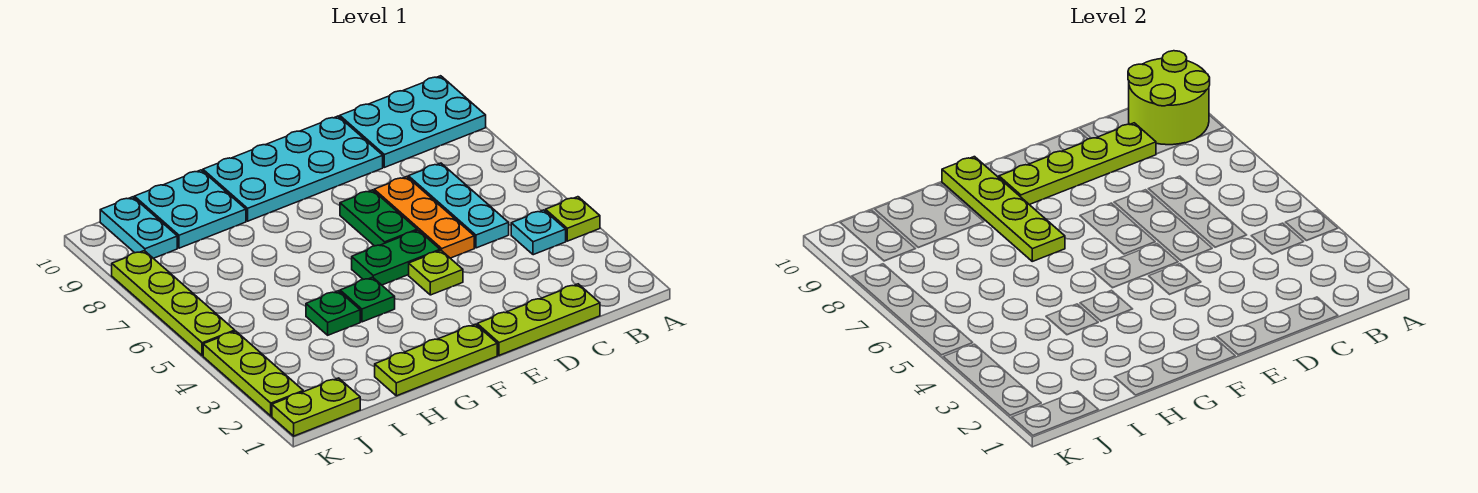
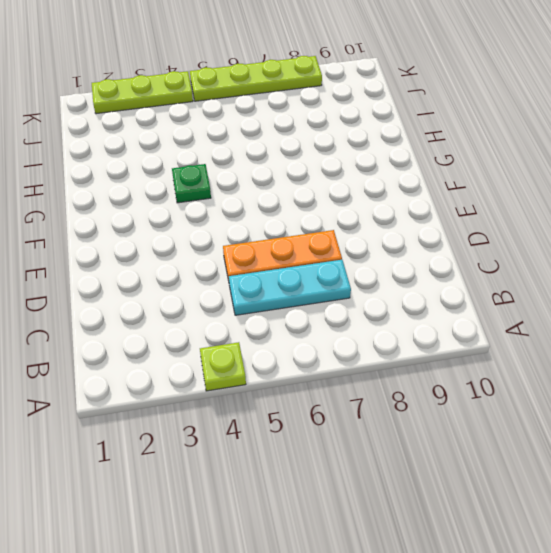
none -> cyan 2x3 plate [340,76,486,167]
none -> cyan 1x1 plate [511,210,566,255]
none -> lime 1x3 plate [477,284,600,355]

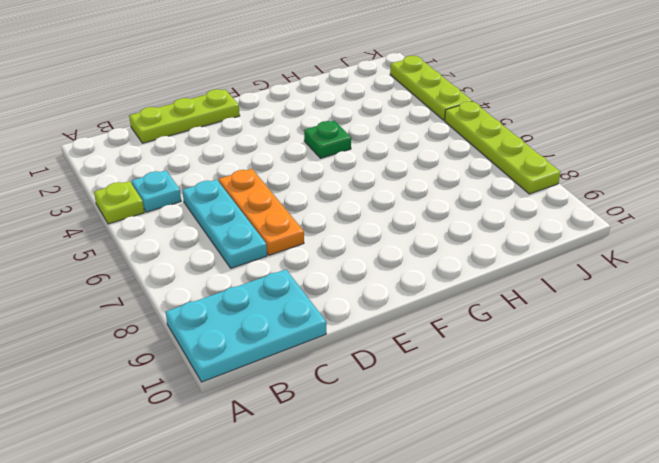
none -> cyan 2x4 plate [203,116,383,221]
none -> lime 1x1 plate [409,251,463,295]
none -> green 1x2 plate [352,230,440,285]

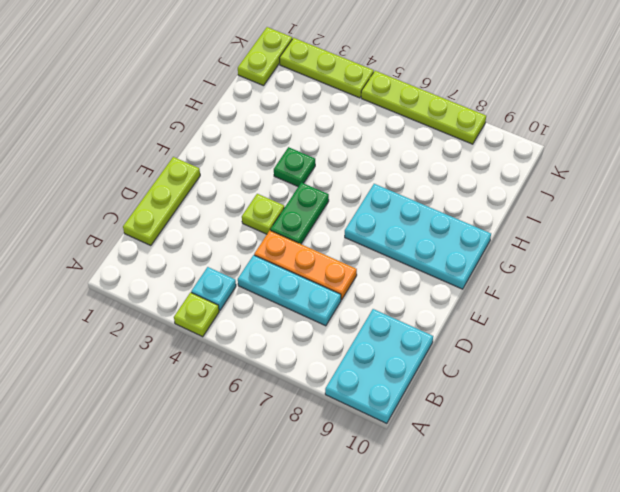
cyan 2x4 plate [345,184,491,289] -> cyan 2x4 plate turned to [203,116,383,221]
none -> green 1x2 plate [340,190,417,246]
none -> lime 1x3 plate [375,324,497,396]
none -> green 1x1 plate [306,291,360,335]

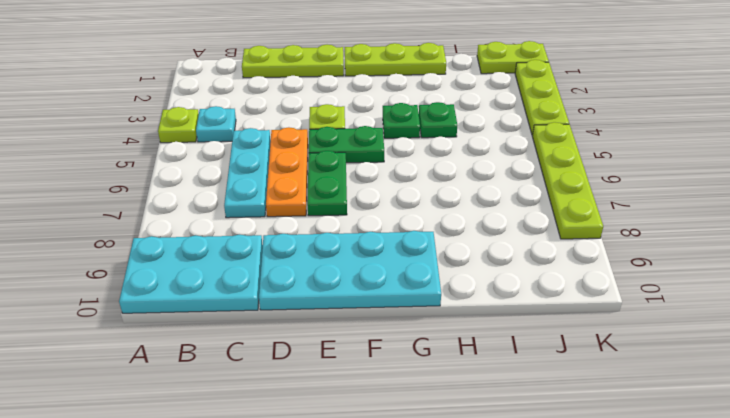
none -> cyan 2x2 plate [134,170,246,248]
none -> cyan 1x2 plate [100,197,177,258]
none -> lime 2x2 round brick [1128,51,1210,145]

